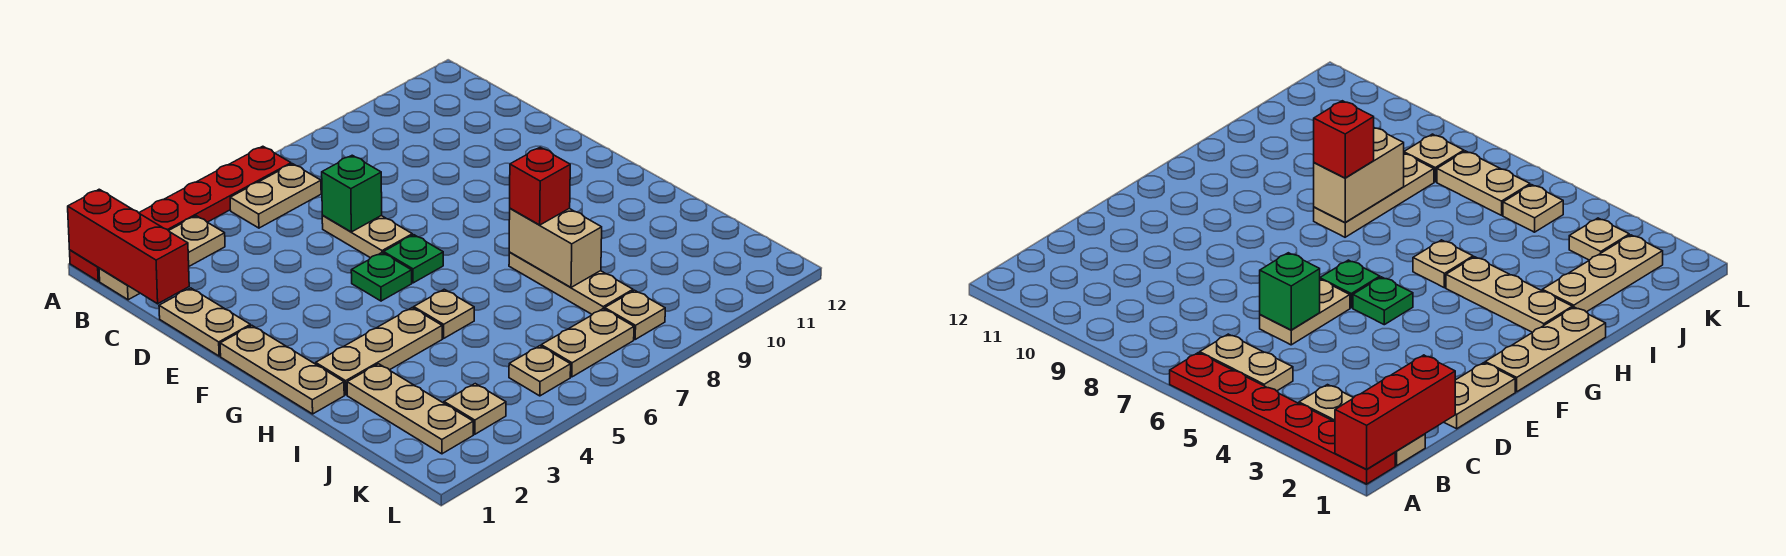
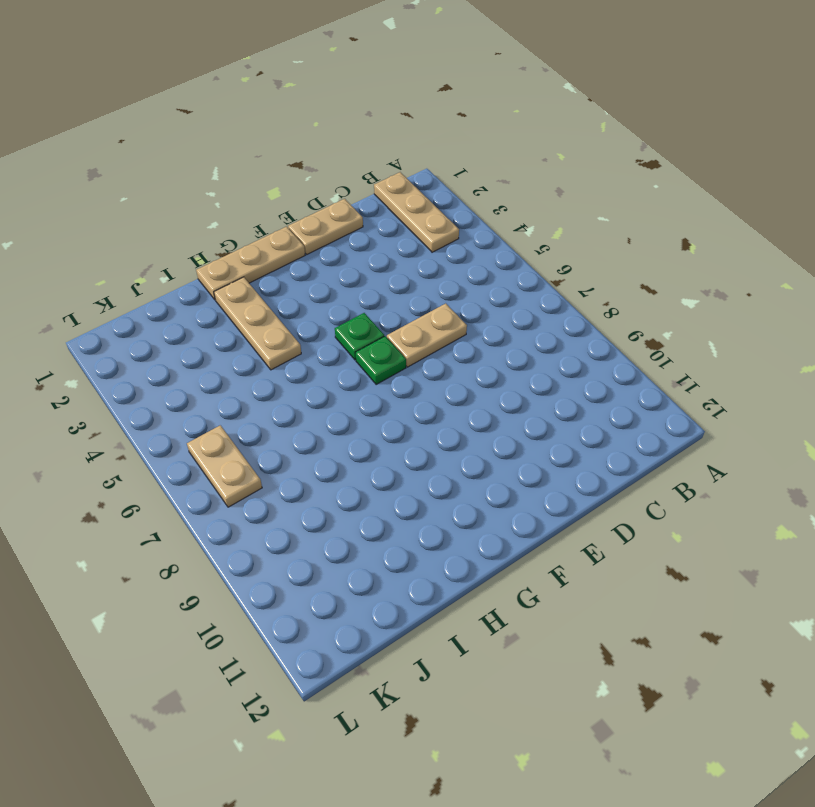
none -> red 1x6 plate [70,146,291,281]
none -> tan 1x2 plate [230,164,321,228]
none -> tan 1x1 plate [414,289,474,338]

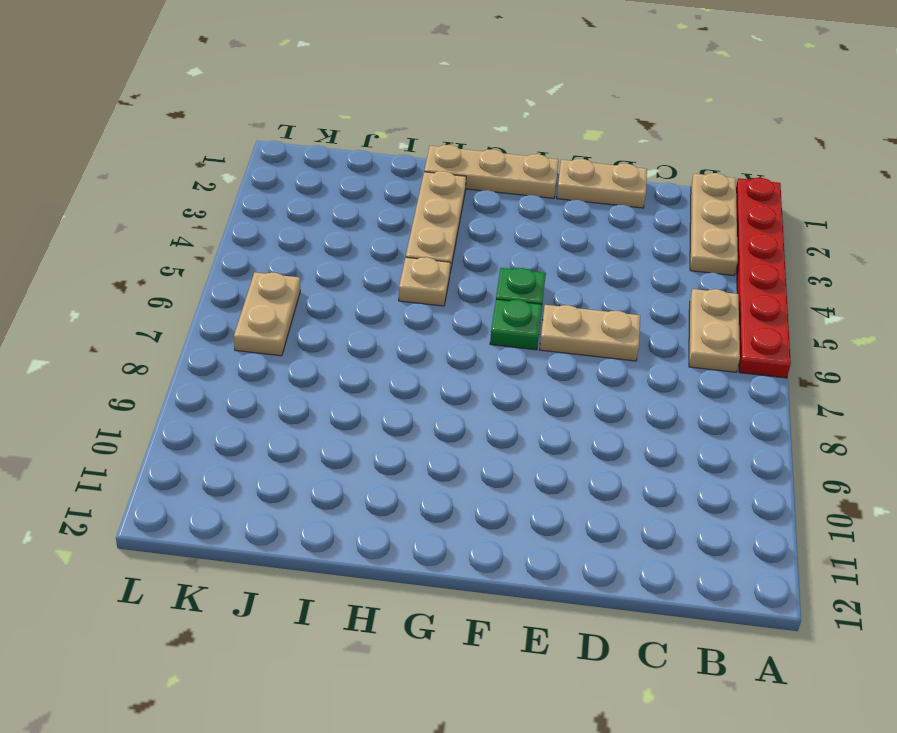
none -> tan 1x3 plate [509,252,633,314]
none -> tan 1x3 plate [347,364,473,454]
none -> tan 1x1 plate [444,384,506,434]

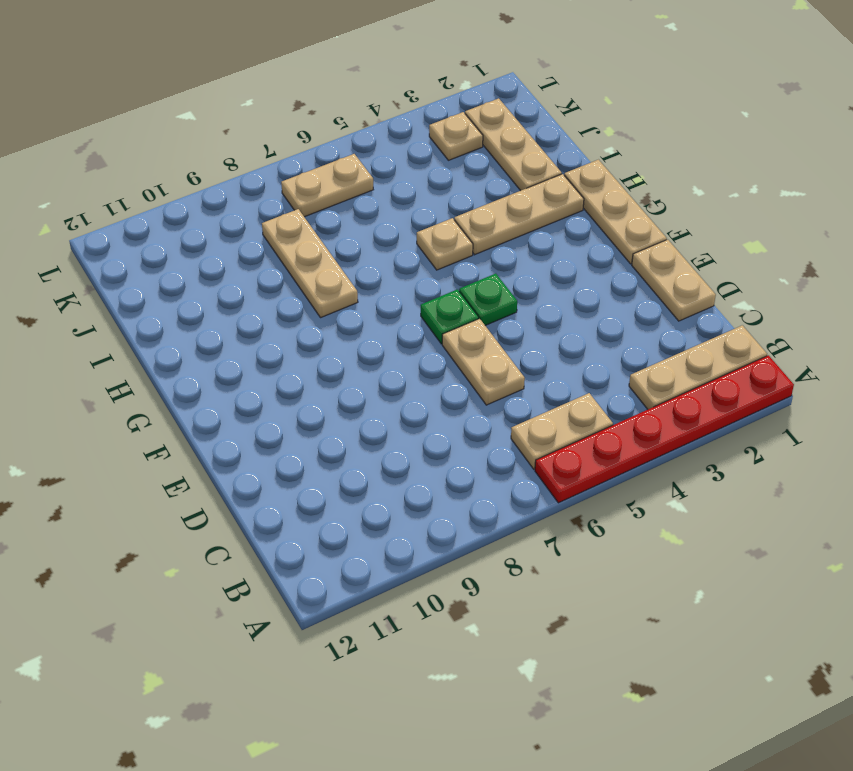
none -> tan 1x1 plate [509,346,571,396]
none -> tan 1x1 plate [605,290,665,339]
none -> red 1x3 brick [68,189,189,304]

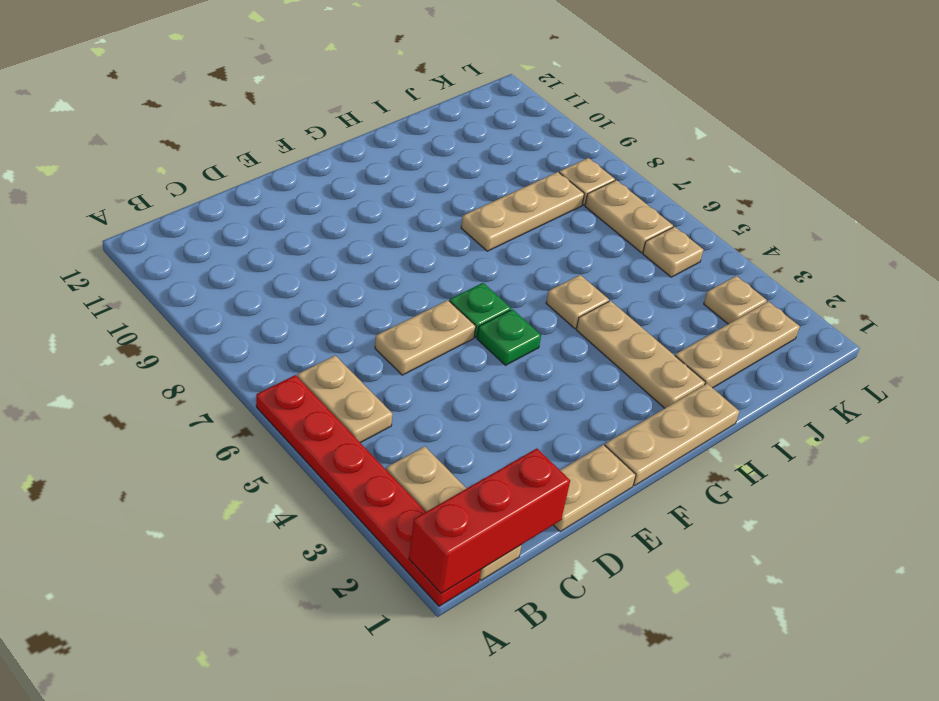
none -> green 1x1 brick [322,155,382,232]
none -> tan 1x2 brick [509,208,602,287]
none -> red 1x1 brick [510,147,570,225]

